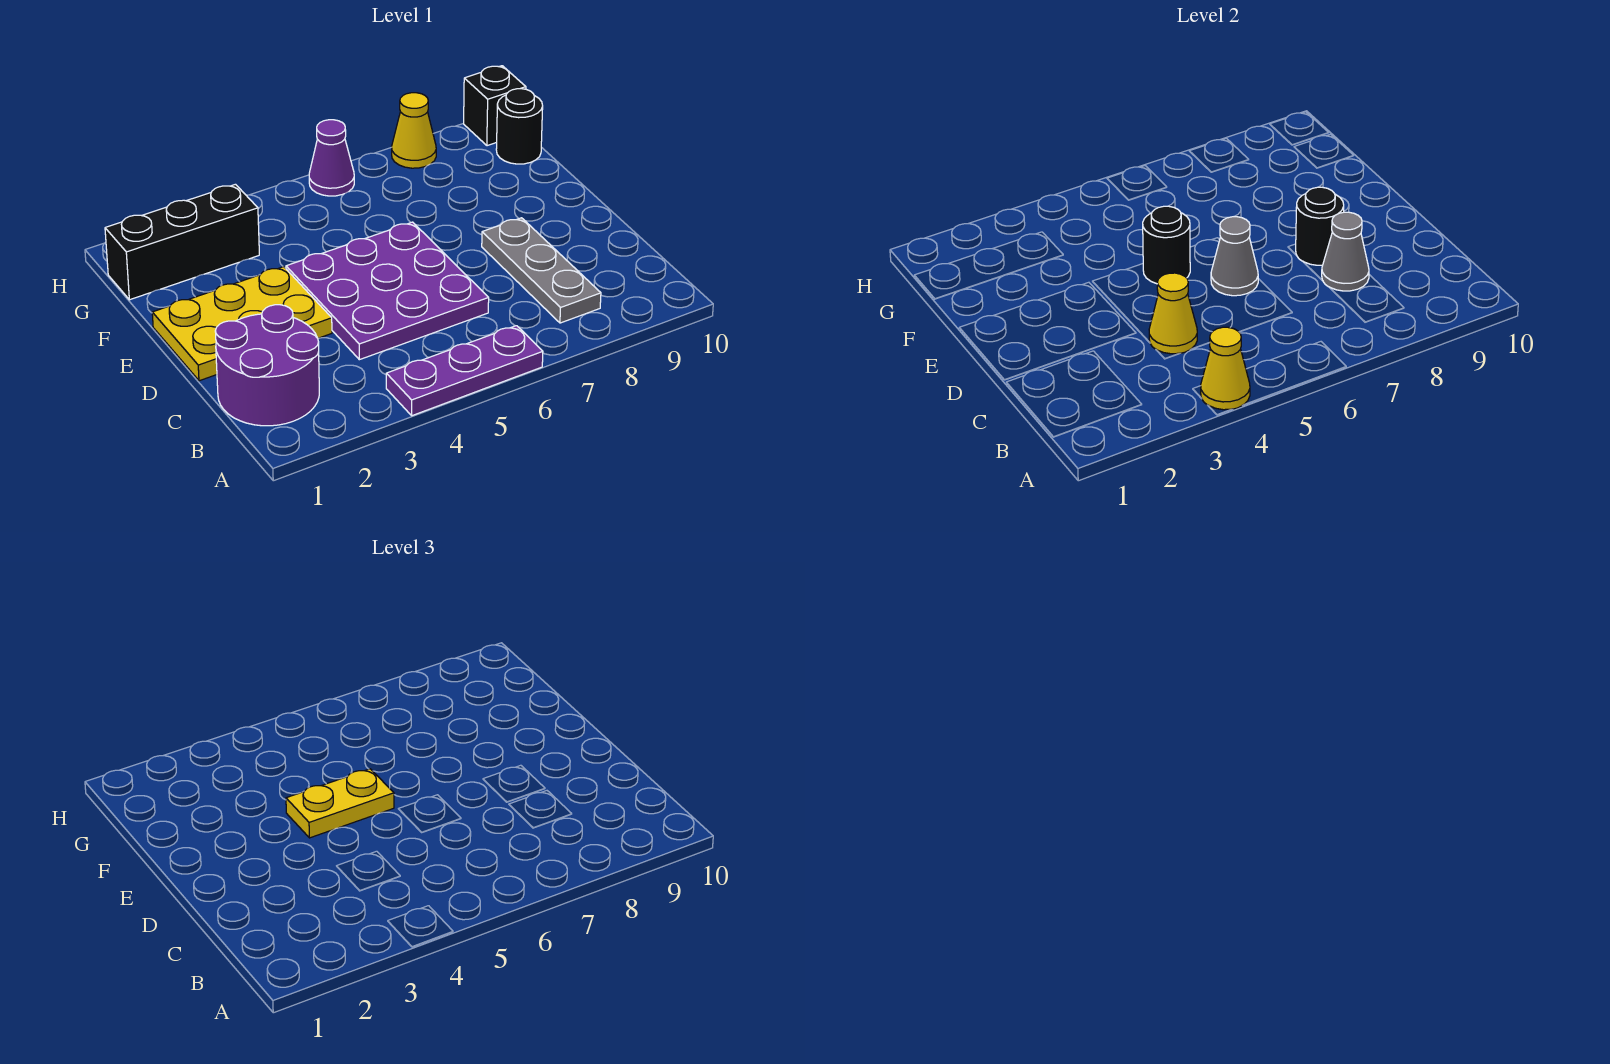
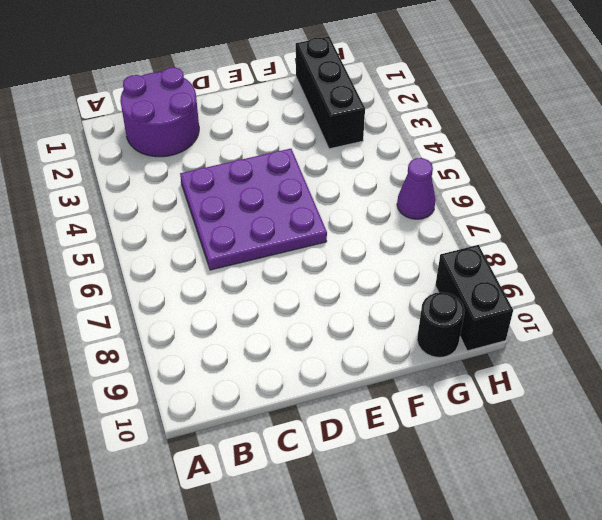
black 1x2 brick [435,245,513,351] -> black 1x1 brick [464,66,526,146]
none -> purple 1x3 plate [386,326,543,416]
none -> grey 1x3 plate [482,218,601,323]
none -> yellow 2x3 plate [152,267,332,381]

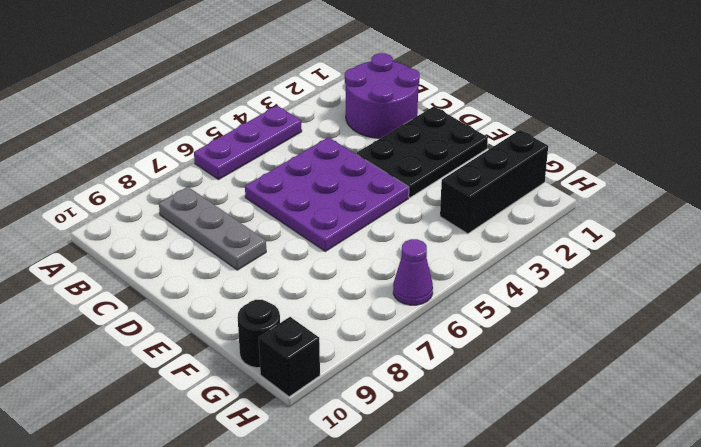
black 2x3 plate [356,107,488,198] -> yellow 2x3 plate [152,267,332,381]
none -> yellow 1x1 cone [392,93,436,168]
none -> yellow 1x1 cone [1201,327,1250,410]
none -> yellow 1x1 cone [1149,273,1197,354]

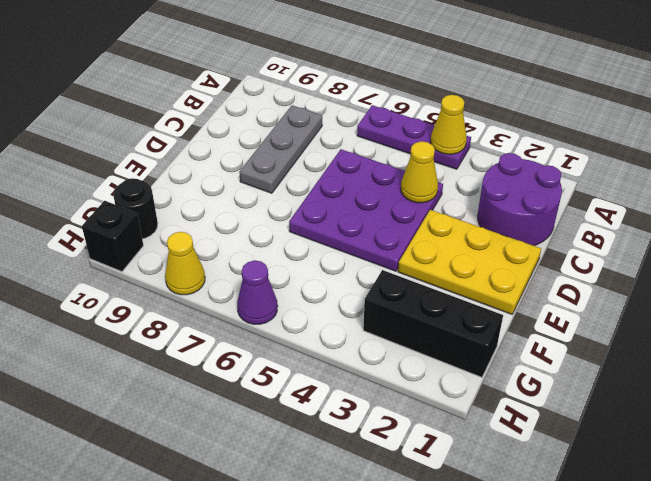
none -> grey 1x1 cone [1322,212,1369,291]
none -> grey 1x1 cone [1211,217,1258,296]
none -> black 1x1 round brick [1296,187,1344,265]

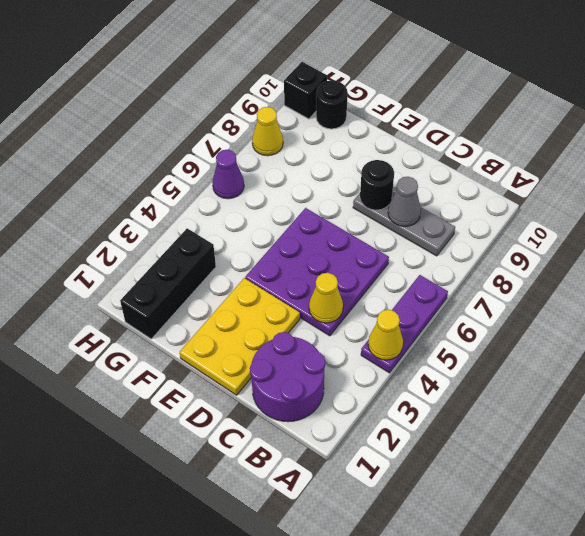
none -> grey 1x1 cone [1211,217,1258,296]
none -> black 1x1 round brick [1143,206,1190,284]
none -> yellow 1x2 plate [286,769,394,838]

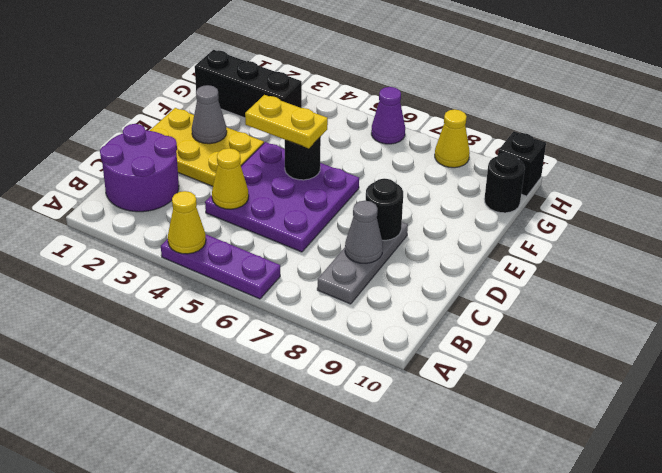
grey 1x1 cone [192,85,227,144] -> grey 1x1 cone moved to [1211,217,1258,296]

